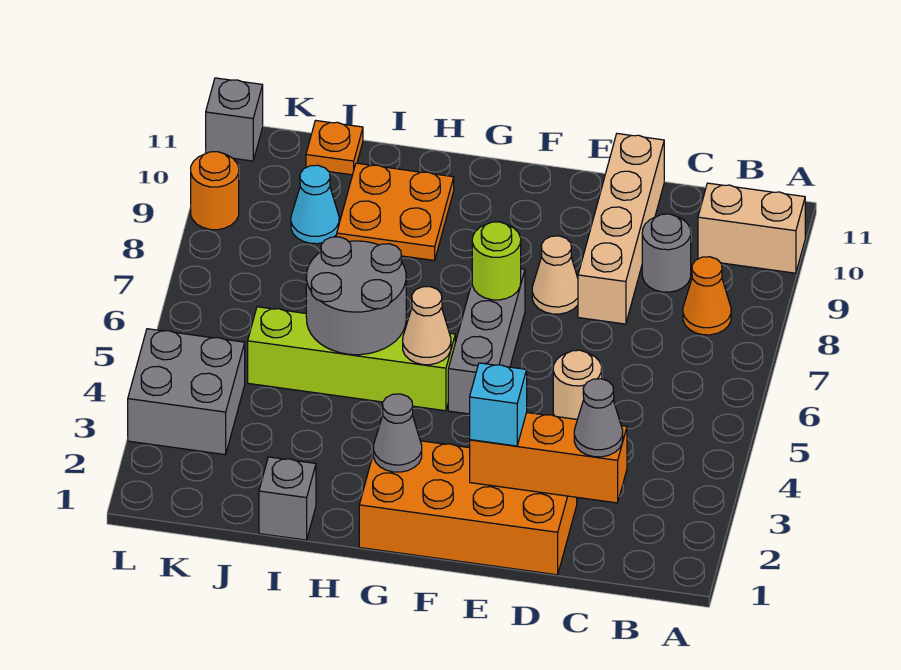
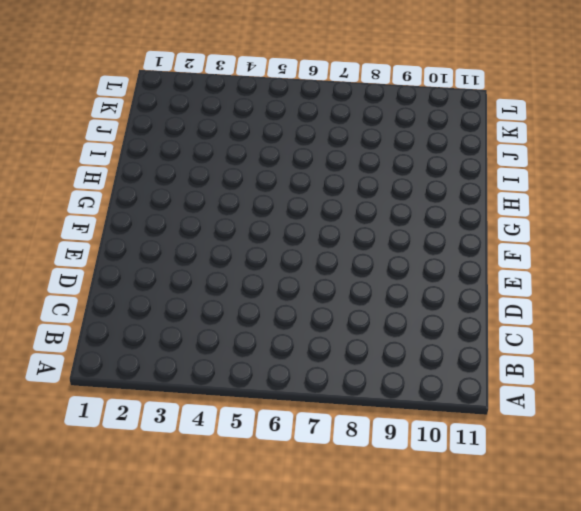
none -> tan 1x2 brick [698,183,805,273]
none -> orange 1x1 cone [683,257,731,335]
none -> grey 1x1 round brick [642,214,691,292]

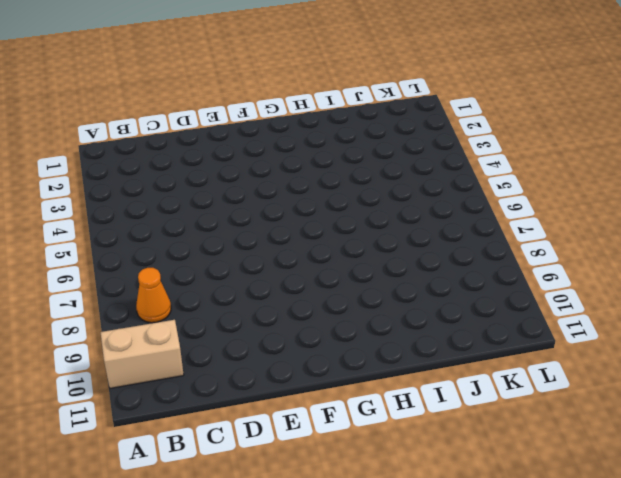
none -> grey 1x1 round brick [642,214,691,292]
none -> orange 2x4 brick [359,441,577,575]
none -> tan 1x1 round brick [553,350,602,419]

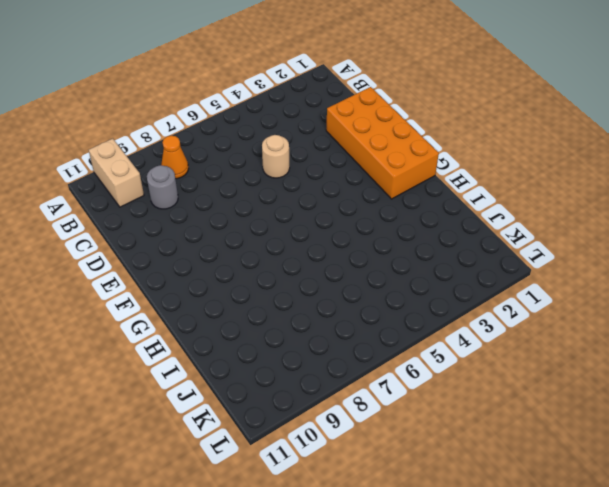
none -> tan 1x4 brick [578,134,664,324]
none -> tan 1x1 cone [532,236,578,314]
none -> grey 1x3 brick [448,269,525,414]

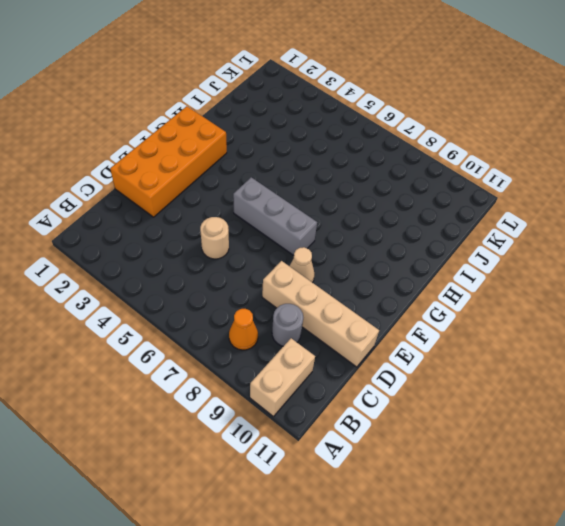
none -> lime 1x4 brick [248,307,455,411]
none -> orange 2x2 plate [337,163,454,260]
none -> grey 1x1 brick [259,457,316,540]

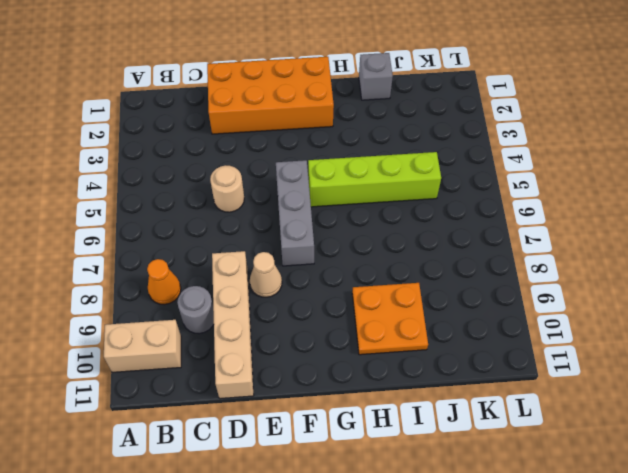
none -> cyan 1x1 cone [291,165,339,244]
none -> orange 1x1 plate [306,120,363,175]
none -> grey 2x2 brick [128,329,245,455]

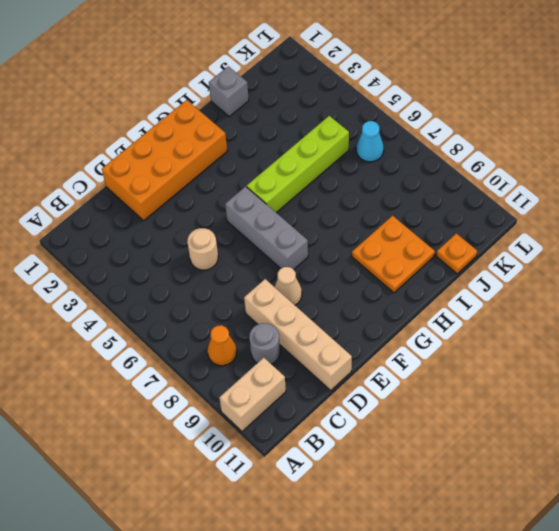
cyan 1x1 cone [356,121,384,162] -> cyan 1x1 cone moved to [291,165,339,244]
none -> grey 2x2 brick [128,329,245,455]
none -> orange 1x1 round brick [191,152,239,230]
none -> grey 1x1 brick [206,78,263,161]

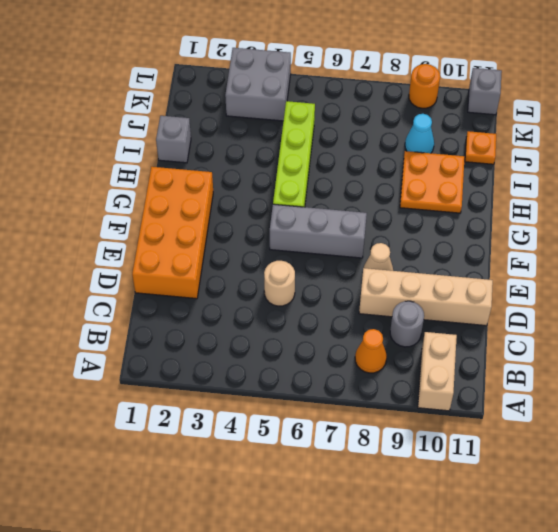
none -> orange 1x3 brick [470,413,627,503]
none -> lime 1x1 round brick [472,222,521,300]
none -> grey 1x1 cone [373,394,422,472]

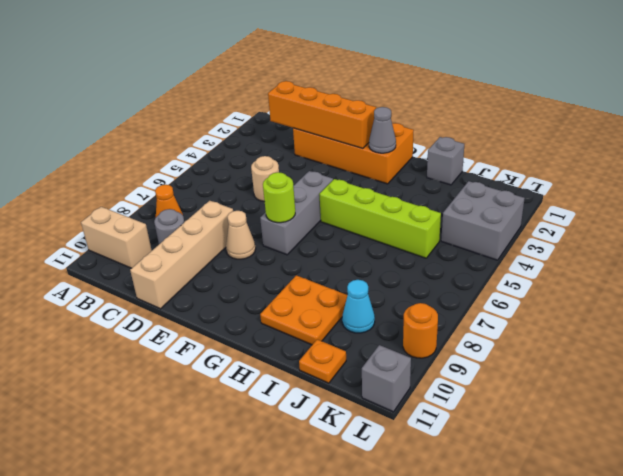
orange 1x4 brick [268,81,376,149] -> orange 1x3 brick [470,413,627,503]
none -> tan 1x1 cone [403,287,451,365]
none -> grey 2x2 round brick [306,237,406,355]
none -> grey 1x1 cone [574,379,623,457]

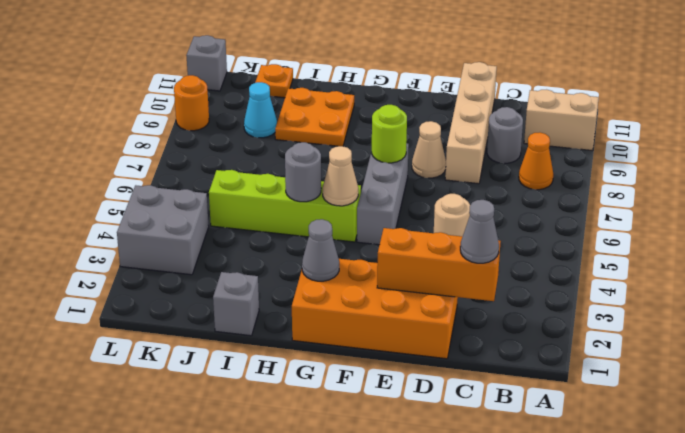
grey 1x1 round brick [285,142,321,202] -> grey 2x2 round brick [306,237,406,355]
none -> cyan 1x1 brick [470,363,527,446]

